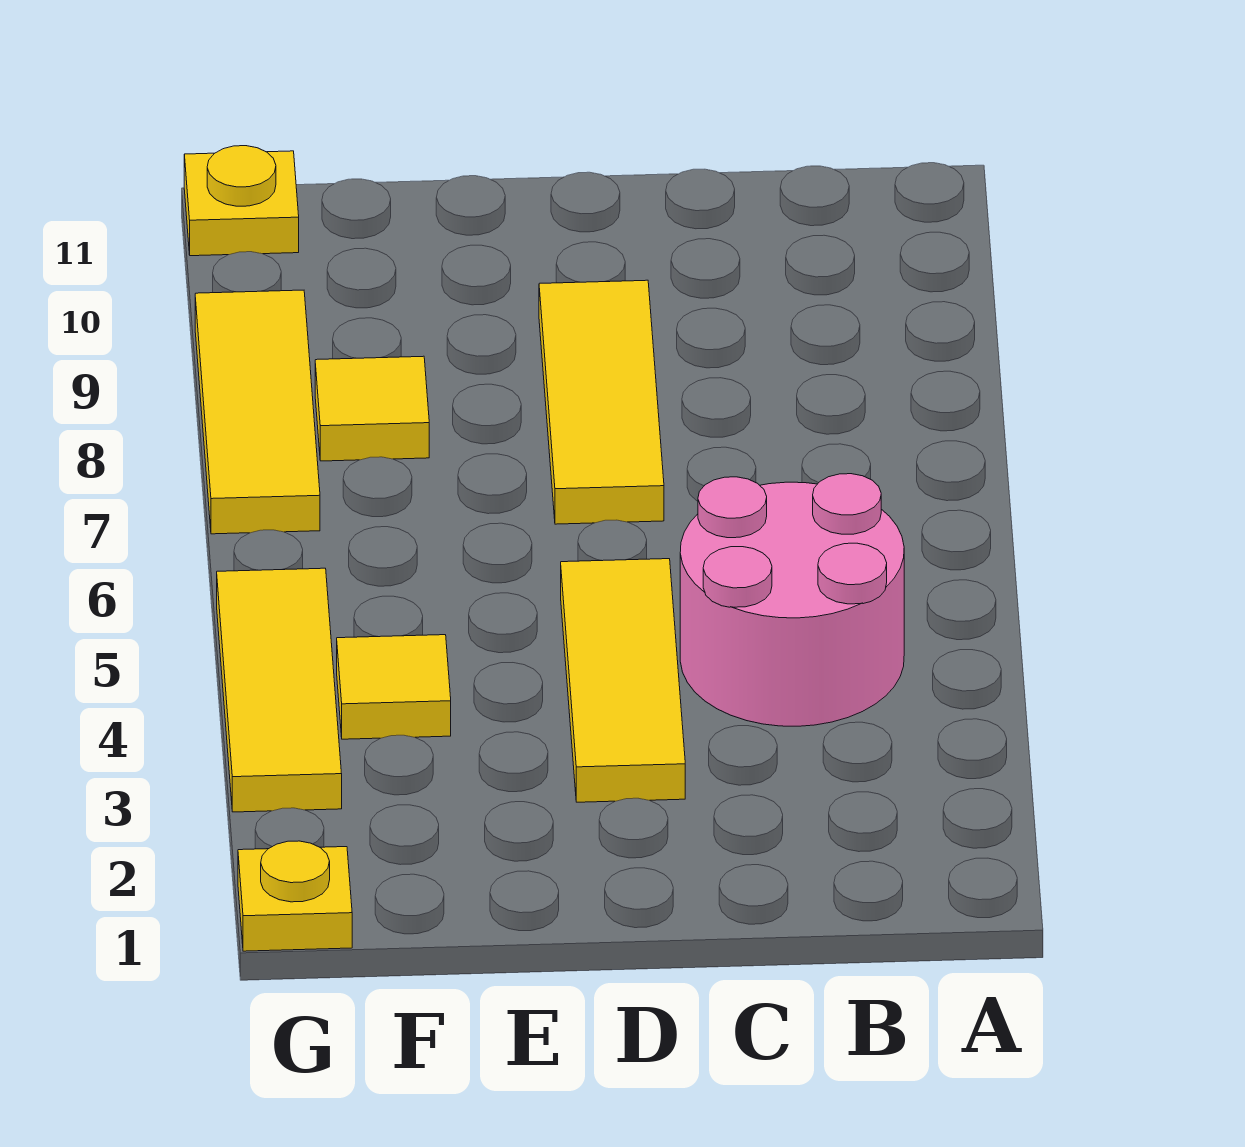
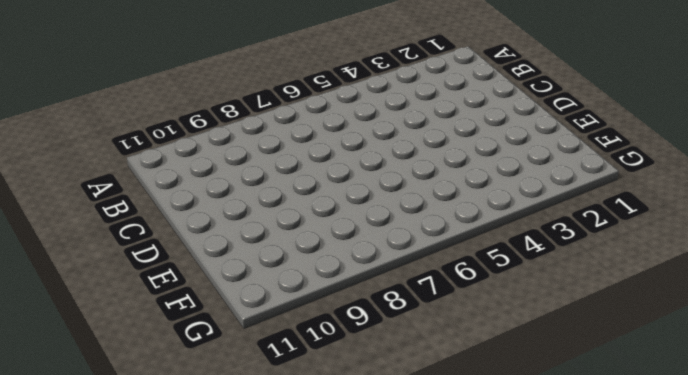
none -> pink 2x2 round brick [680,474,904,726]
none -> yellow 1x3 tile [561,559,685,802]

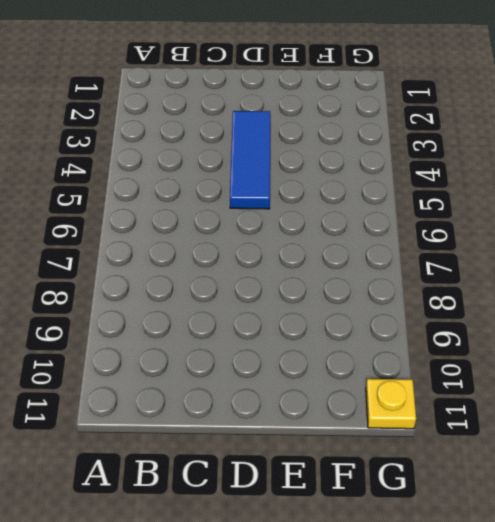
blue 1x3 tile [230,111,270,209] -> yellow 1x3 tile [561,559,685,802]
none -> pink 2x2 round brick [680,474,904,726]
none -> yellow 1x3 tile [539,280,664,524]

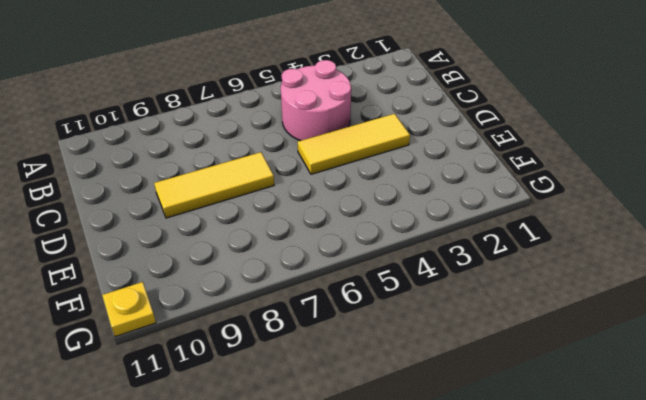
none -> yellow 1x1 tile [337,635,451,739]
none -> yellow 1x1 tile [315,356,429,461]

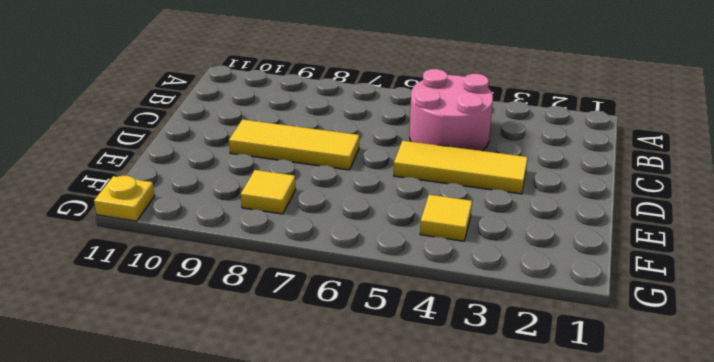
none -> yellow 1x1 plate [238,841,352,951]
none -> yellow 1x3 tile [217,568,342,812]

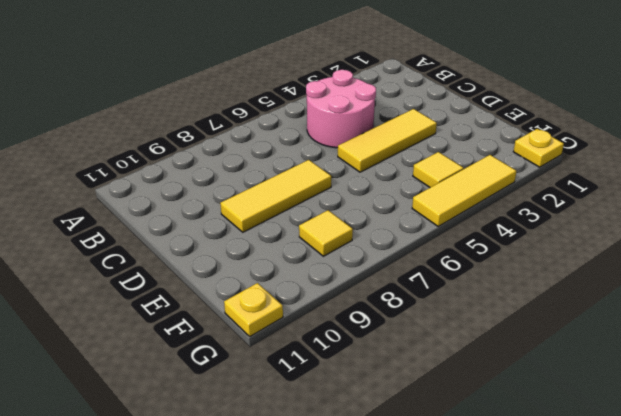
none -> yellow 1x3 tile [195,290,320,534]

